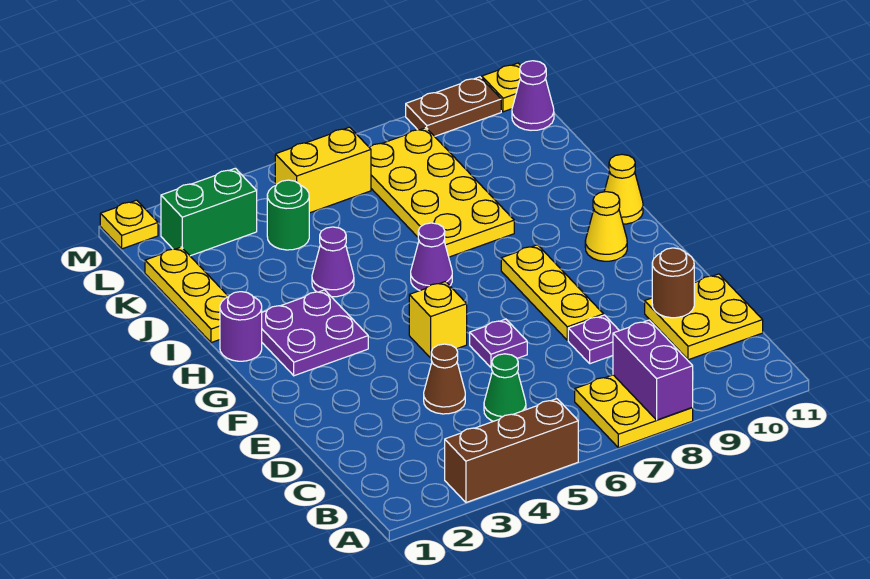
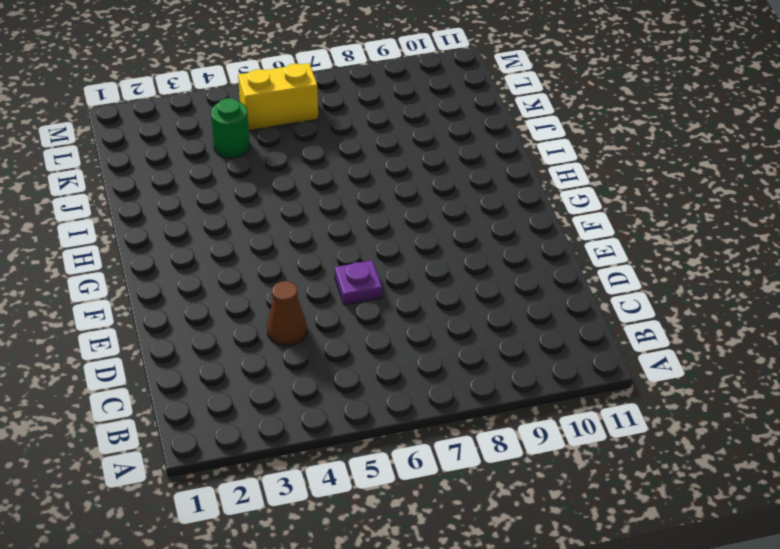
none -> brown 1x3 brick [445,399,578,502]
none -> yellow 2x2 plate [575,375,693,448]
none -> green 1x1 cone [484,354,526,421]

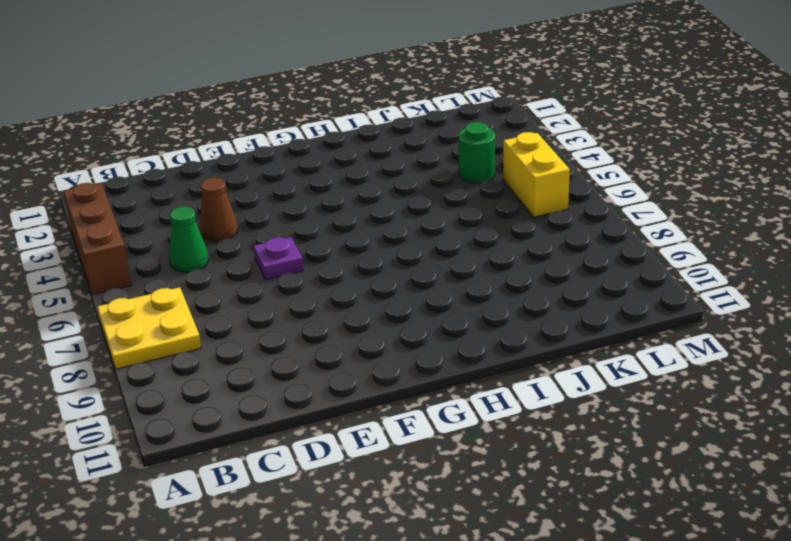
none -> yellow 2x2 plate [645,274,763,360]
none -> purple 1x1 plate [568,315,619,364]
none -> yellow 1x3 plate [501,245,604,340]

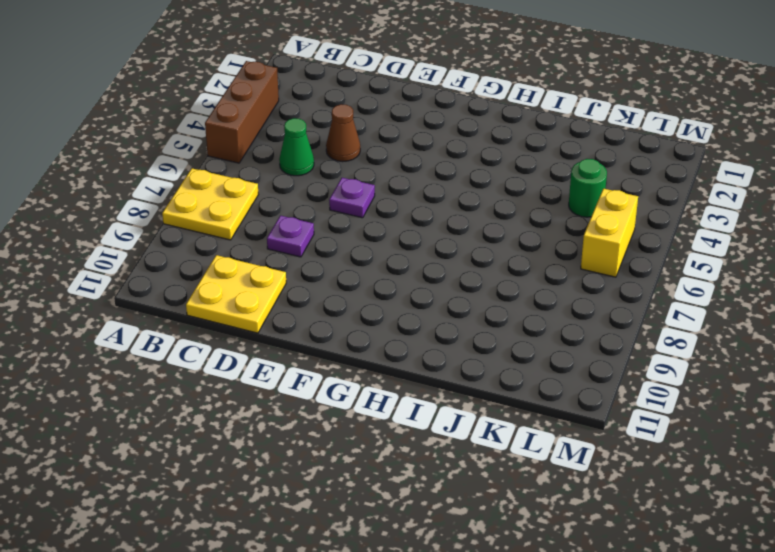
none -> yellow 1x3 plate [501,245,604,340]
none -> yellow 1x1 brick [409,282,467,358]
none -> purple 2x2 plate [262,290,368,376]

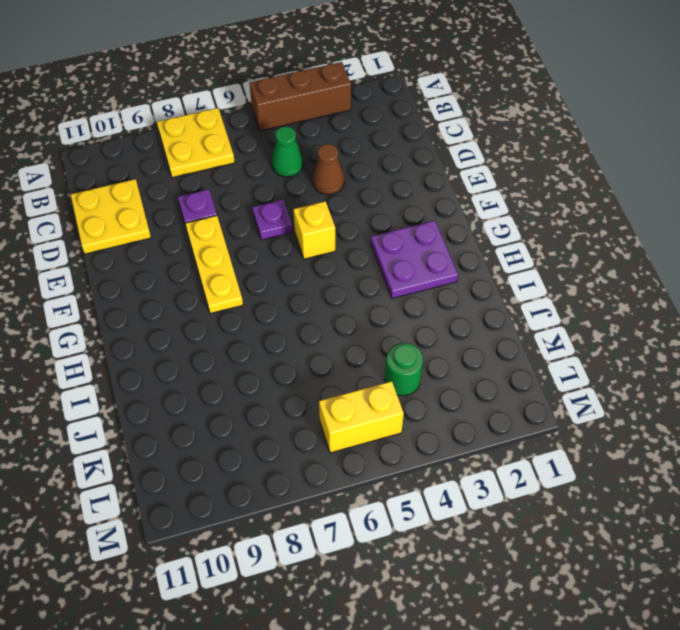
none -> yellow 1x1 cone [585,192,627,261]
none -> purple 1x1 round brick [220,292,262,361]
none -> purple 1x1 cone [411,223,452,290]

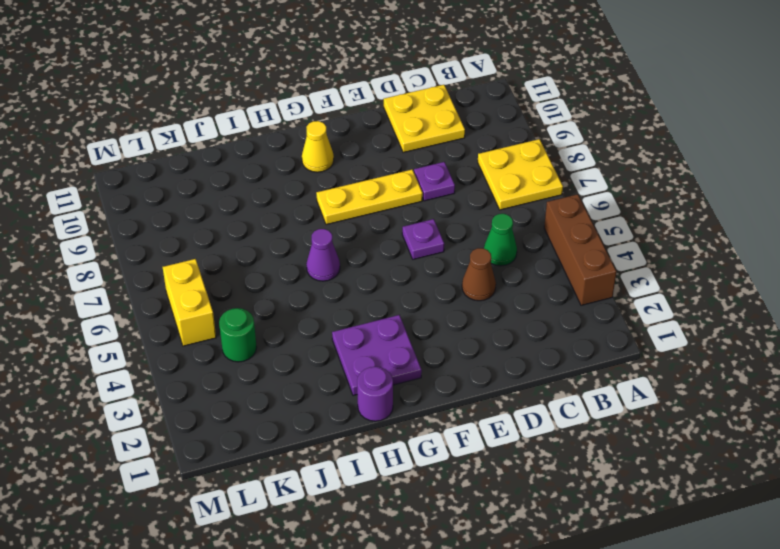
none -> yellow 1x1 brick [409,282,467,358]
none -> yellow 1x1 cone [604,154,643,224]
none -> yellow 1x3 plate [145,247,229,343]

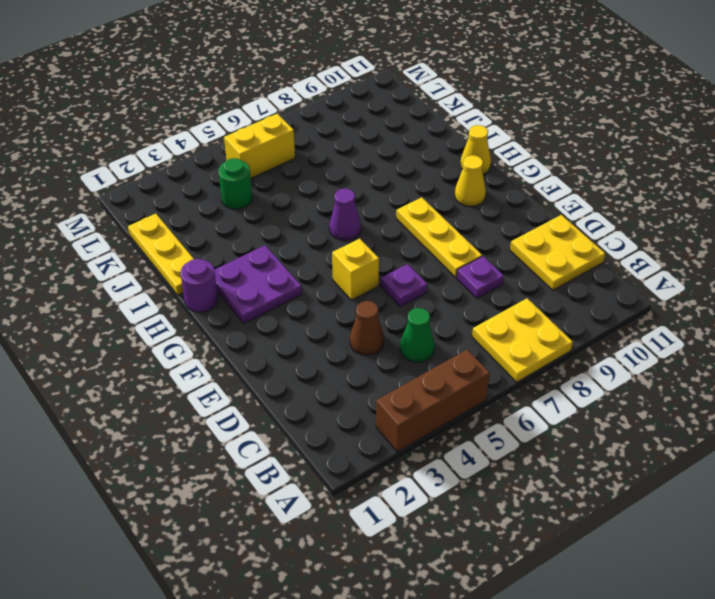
none -> purple 1x1 cone [312,227,354,297]
none -> yellow 2x4 plate [369,128,514,257]
none -> green 1x2 brick [161,168,257,256]

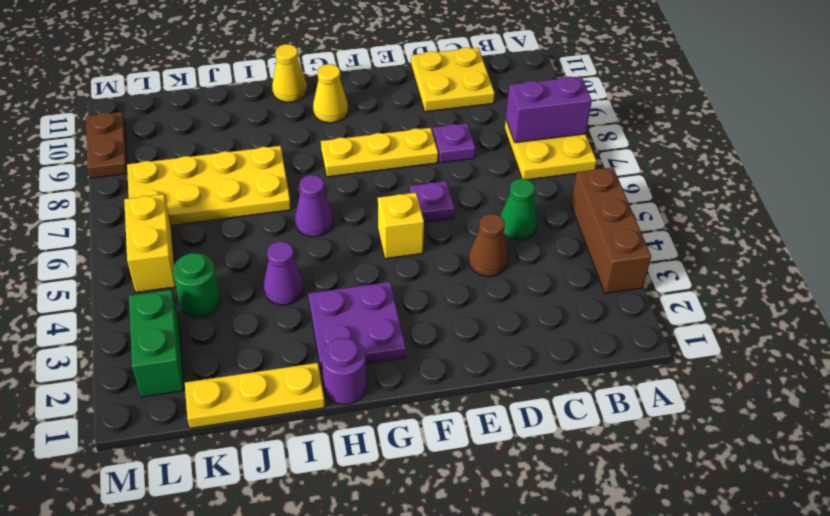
none -> purple 1x1 cone [512,61,554,130]
none -> yellow 1x1 plate [100,200,158,249]
none -> yellow 1x1 plate [482,63,521,112]

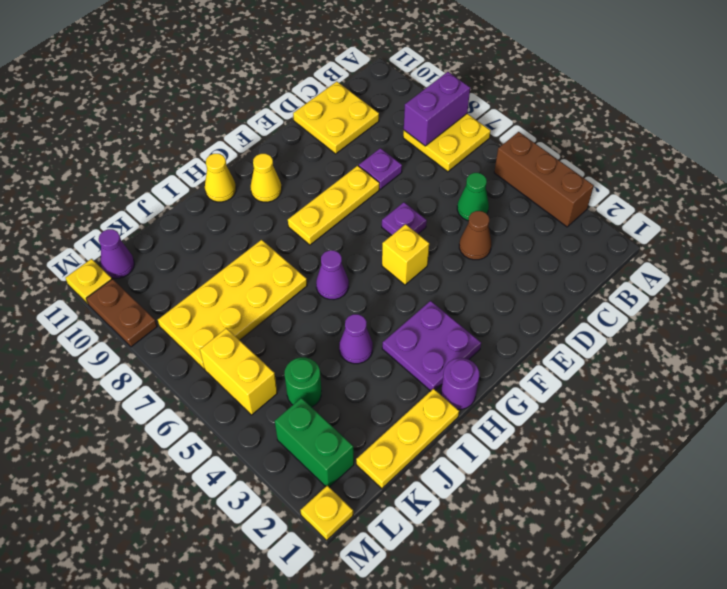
none -> brown 1x1 round brick [652,248,694,318]

